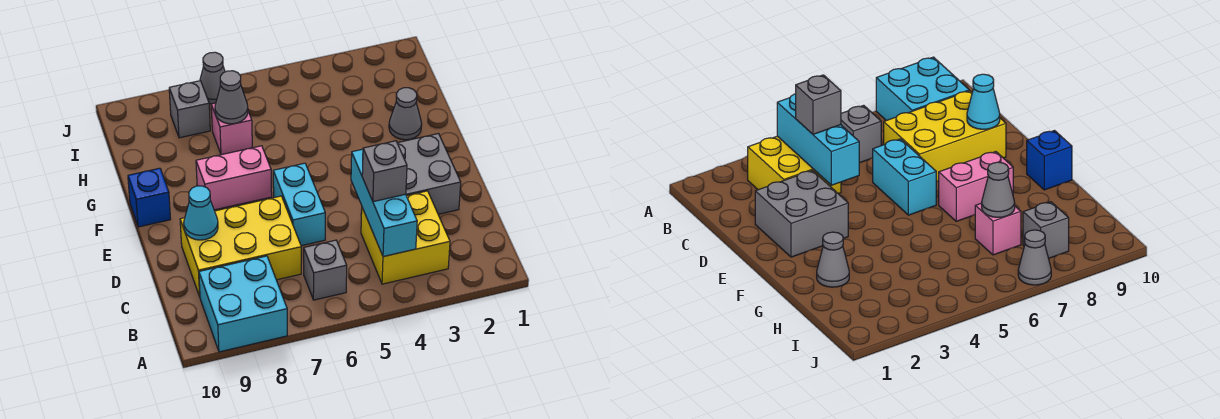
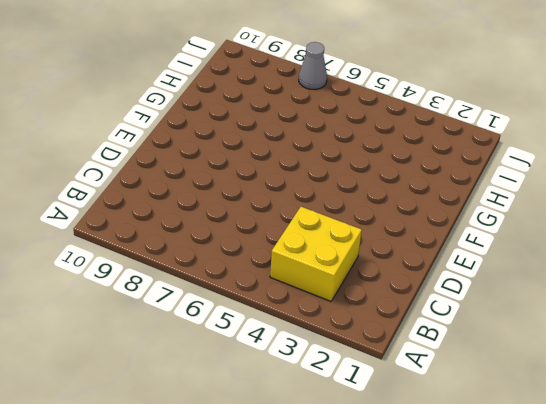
none -> cyan 2x2 brick [199,256,287,352]
none -> grey 1x1 brick [304,240,347,300]
none -> yellow 2x3 brick [180,196,301,297]

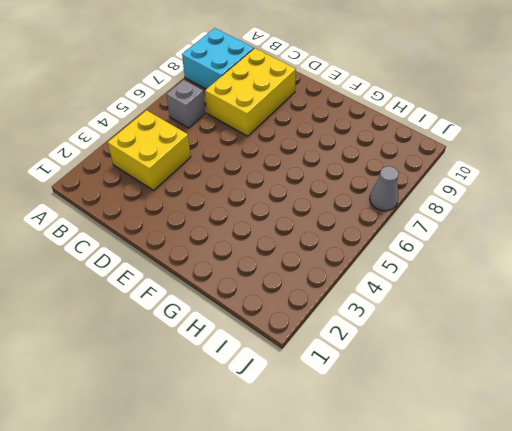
none -> grey 2x2 brick [397,134,461,214]
none -> cyan 1x2 brick [273,163,325,246]
none -> pink 1x2 brick [196,146,272,210]

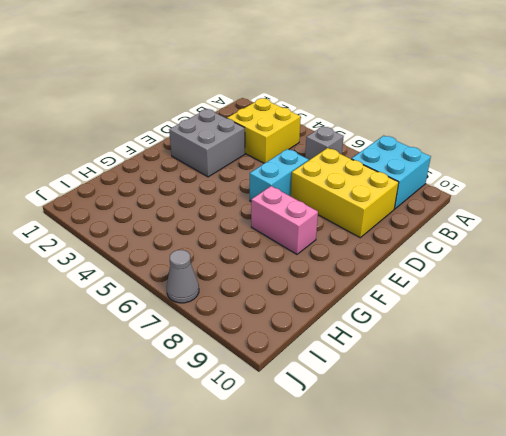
none -> blue 1x1 brick [128,168,171,227]
none -> grey 1x1 cone [389,88,422,140]
none -> pink 1x1 brick [211,103,252,155]

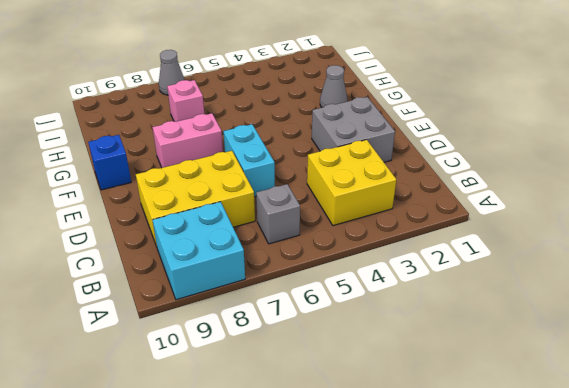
none -> grey 1x1 brick [169,81,210,138]
none -> cyan 1x3 brick [351,149,417,257]
none -> cyan 1x1 cone [184,186,218,240]

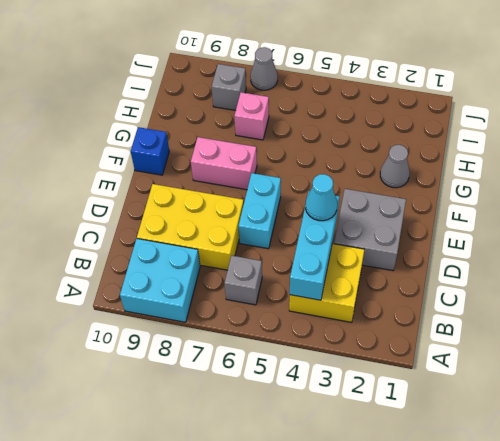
cyan 1x1 cone [305,174,337,221] -> cyan 1x1 cone moved to [184,186,218,240]
none -> grey 1x1 cone [215,71,248,124]
none -> grey 1x1 brick [362,141,407,202]

